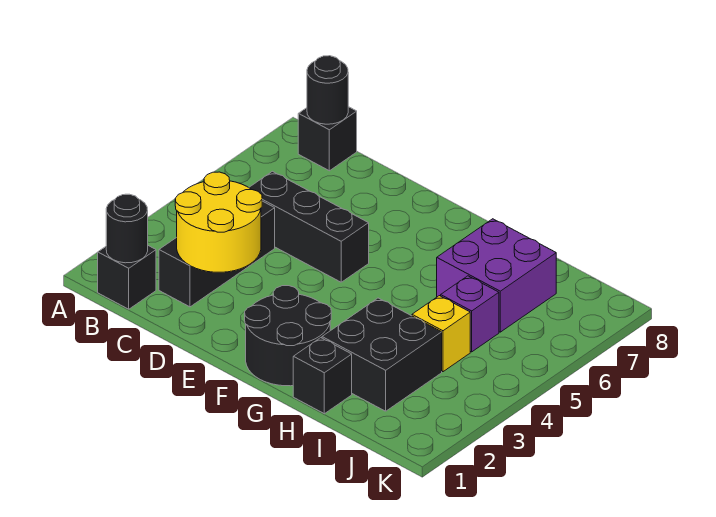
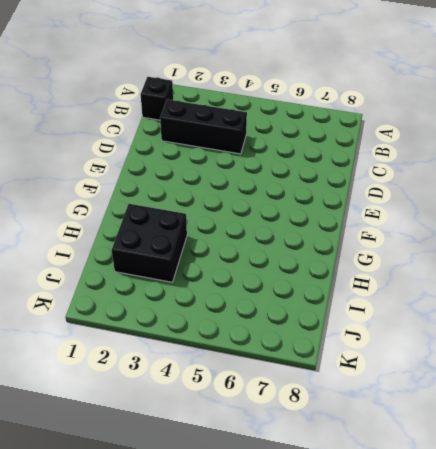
none -> black 1x1 brick [298,107,357,171]
none -> black 1x3 brick [249,171,369,282]
none -> black 2x2 round brick [245,286,331,386]

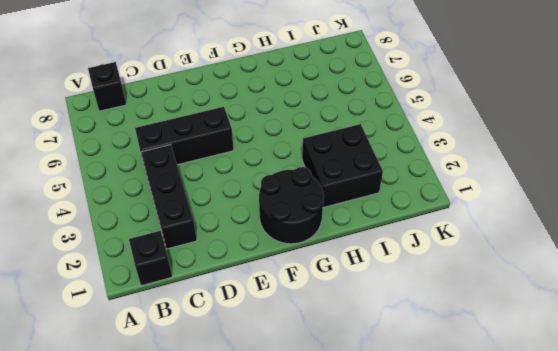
none -> black 1x1 brick [293,338,352,414]
none -> purple 2x2 brick [437,219,556,332]
none -> yellow 1x1 brick [412,296,470,372]

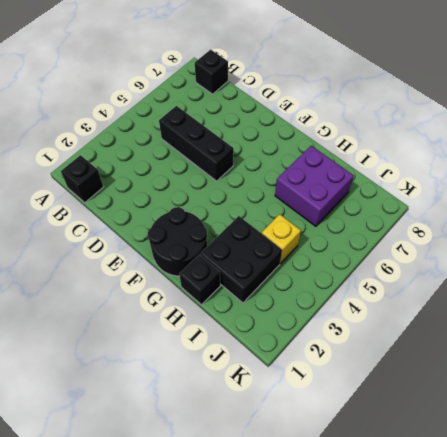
none -> black 1x3 brick [159,201,275,307]
none -> purple 1x1 brick [441,276,499,352]
none -> black 1x1 round brick [106,194,148,263]

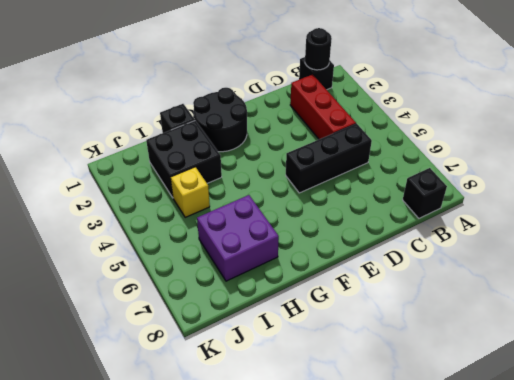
red 1x3 brick [290,74,356,139] -> black 1x3 brick [159,201,275,307]
none -> purple 1x1 brick [441,276,499,352]
none -> black 1x1 round brick [307,56,348,124]
none -> yellow 2x2 round brick [175,172,262,272]

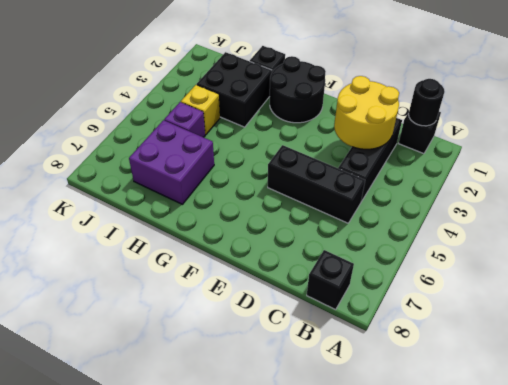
none -> black 1x1 round brick [307,56,348,124]

